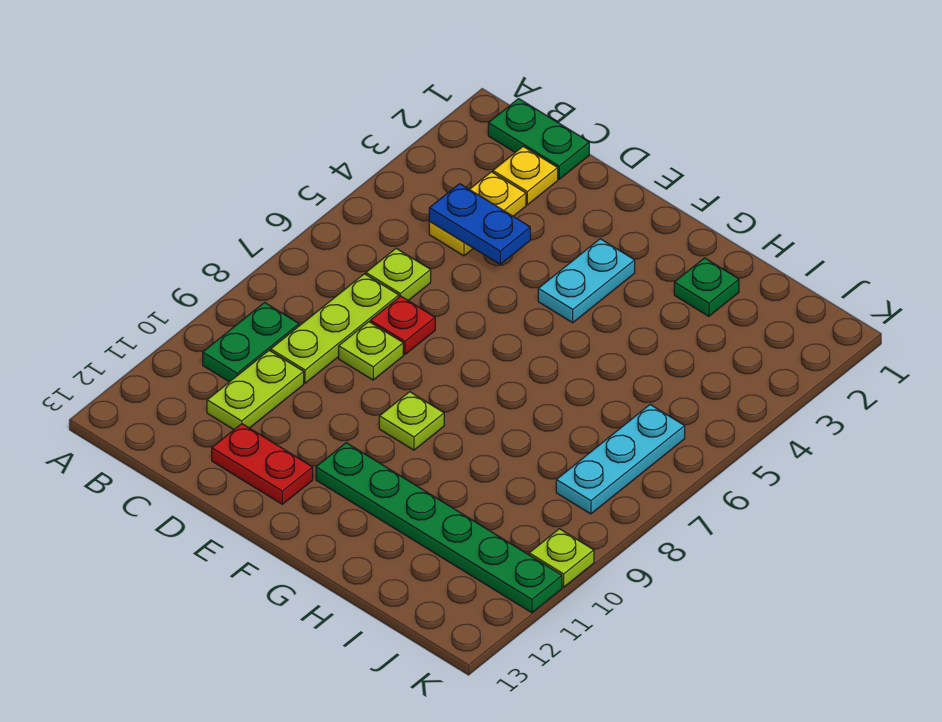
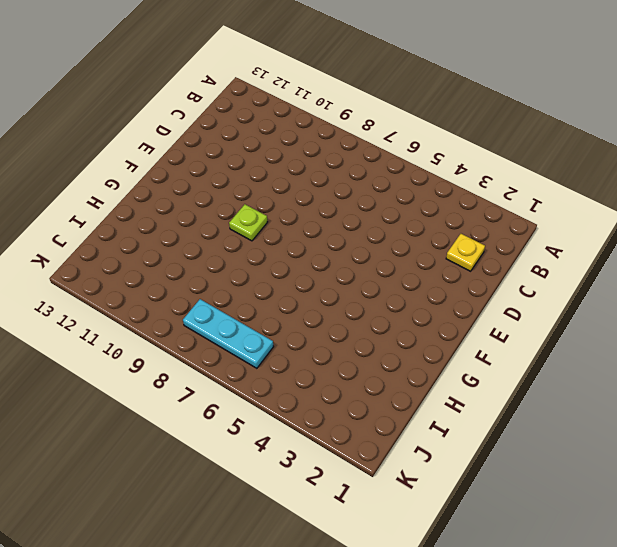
none -> green 1x2 plate [488,99,589,179]
none -> green 1x2 plate [203,303,299,382]
none -> yellow 1x2 plate [429,172,526,256]

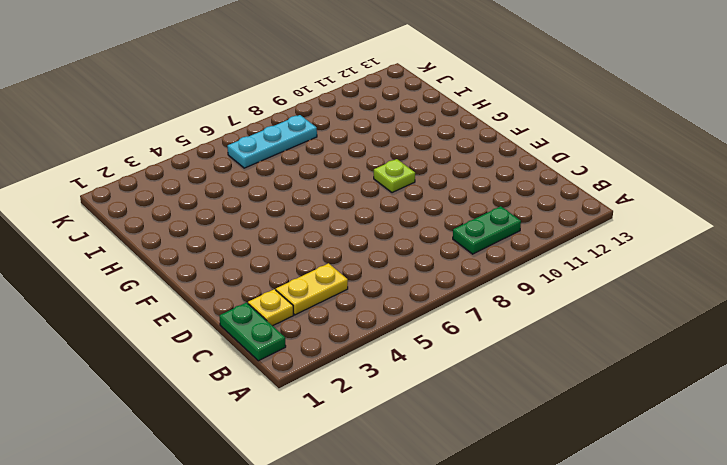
none -> lime 1x1 plate [366,248,431,301]
none -> lime 1x3 plate [271,274,399,383]
none -> lime 1x2 plate [207,350,304,429]

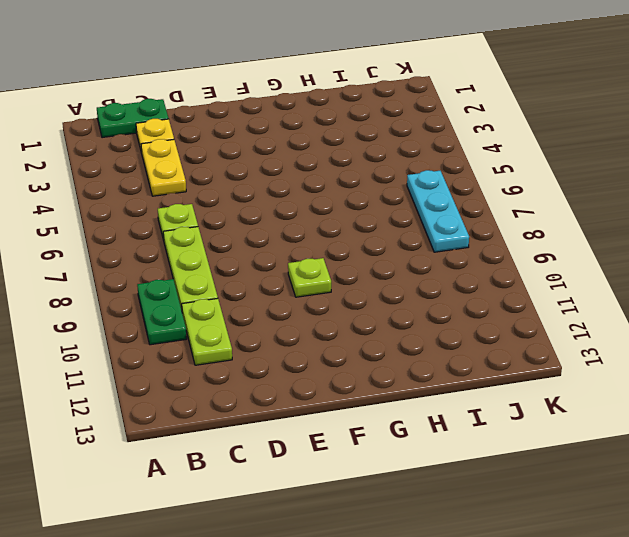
none -> red 1x1 plate [370,296,435,355]
none -> lime 1x1 plate [339,322,403,380]
none -> red 1x2 plate [212,424,313,504]

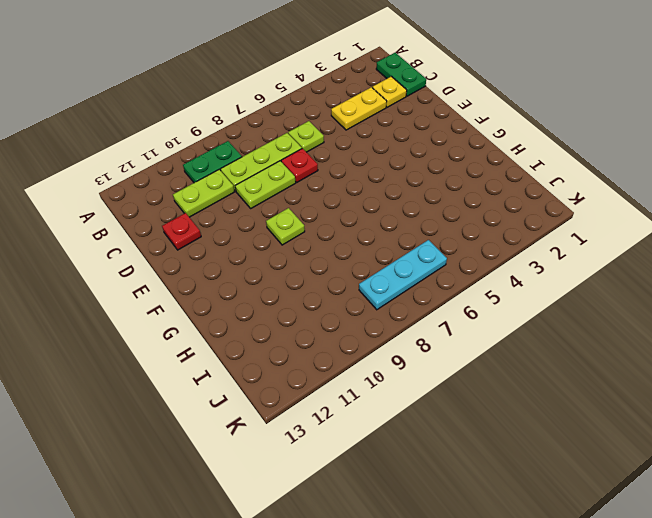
lime 1x2 plate [235,161,296,208] -> lime 1x1 plate [339,322,403,380]
red 1x1 plate [162,213,201,250] -> red 1x2 plate [212,424,313,504]
none -> cyan 1x2 plate [538,239,635,323]
none -> green 1x6 plate [316,443,562,613]
none -> green 1x1 plate [674,258,739,316]

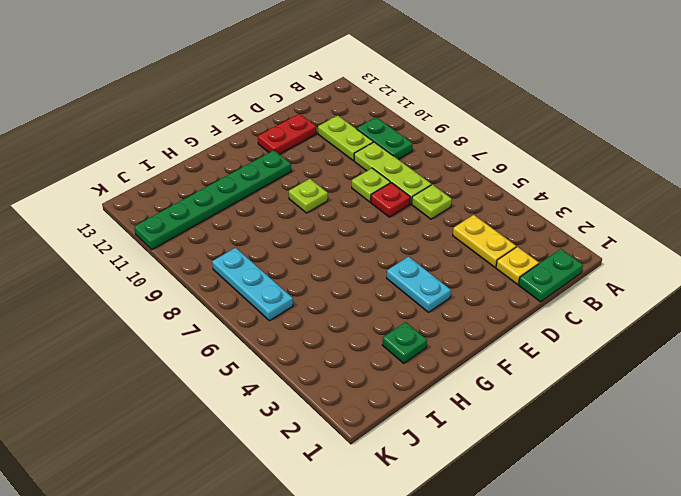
none -> lime 1x1 plate [529,529,594,587]
none -> blue 1x2 plate [429,184,530,264]

